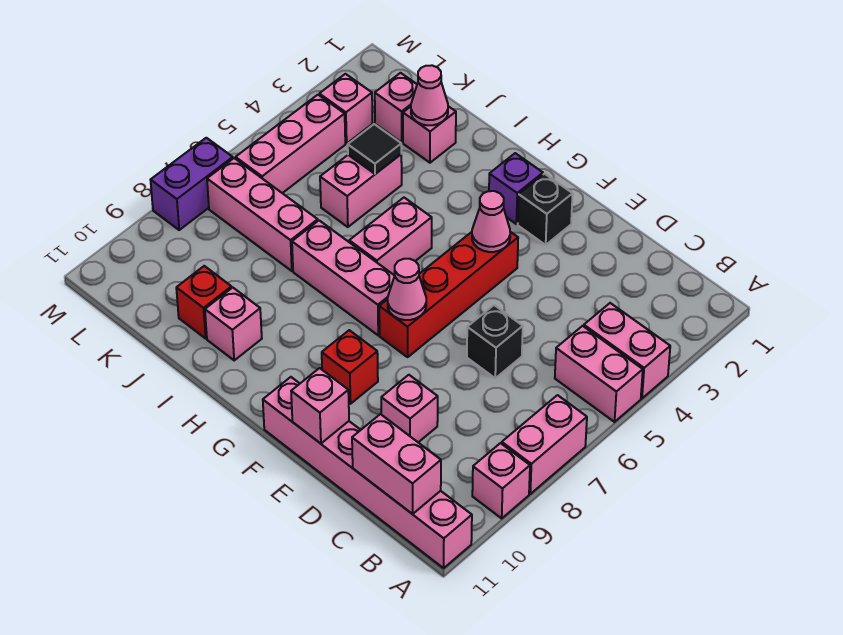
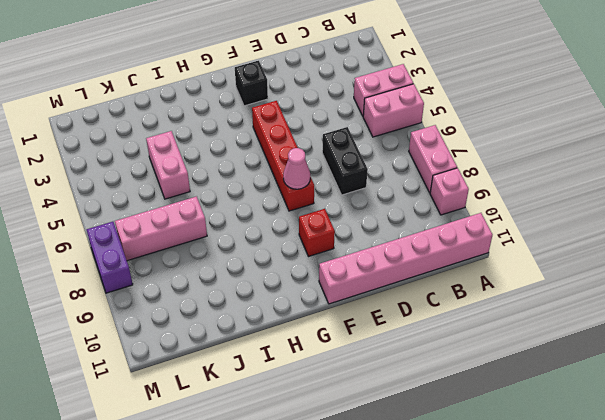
black 1x2 brick [322,127,368,195] -> black 1x1 brick [467,305,523,378]
none -> pink 1x1 brick [381,375,438,442]
none -> purple 1x1 brick [489,153,543,224]
none -> pink 1x3 brick [292,221,394,335]

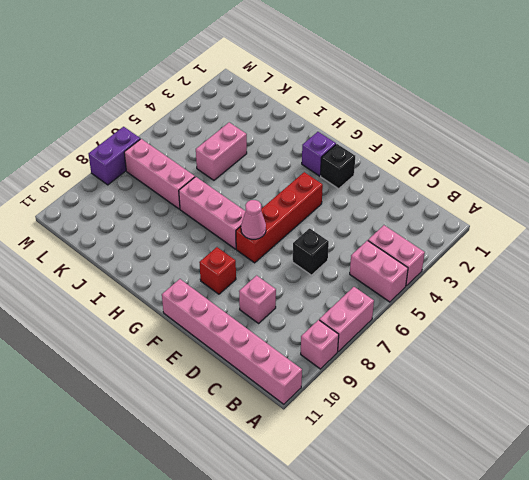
none -> pink 1x2 brick [349,198,432,276]
none -> pink 1x1 brick [205,288,262,360]
none -> pink 1x1 brick [403,106,456,163]

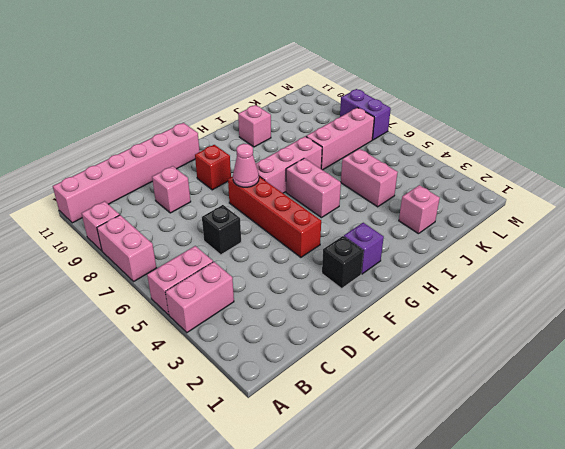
none -> red 1x1 brick [176,266,232,338]
none -> pink 1x1 brick [375,73,417,143]
none -> pink 1x1 brick [319,74,373,143]

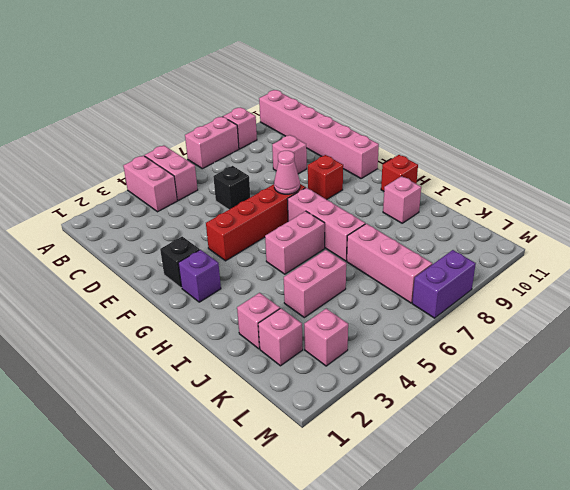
red 1x1 brick [381,155,418,191] -> red 1x1 brick moved to [176,266,232,338]
none -> pink 1x3 brick [236,95,345,193]
none -> pink 1x2 brick [352,414,441,514]
none -> pink 1x1 brick [291,368,349,443]

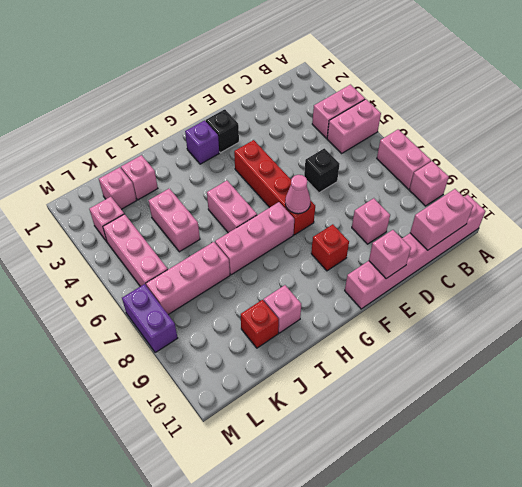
none -> pink 1x1 cone [472,191,510,252]
none -> pink 1x1 cone [411,65,448,125]
none -> black 1x1 tile [348,124,401,174]

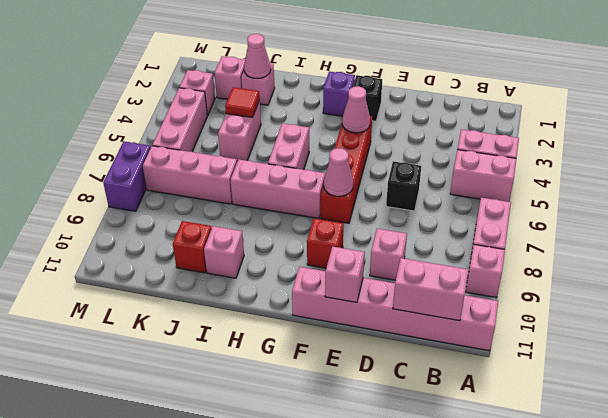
red 1x1 tile [225,87,260,118] -> black 1x1 tile [348,124,401,174]

